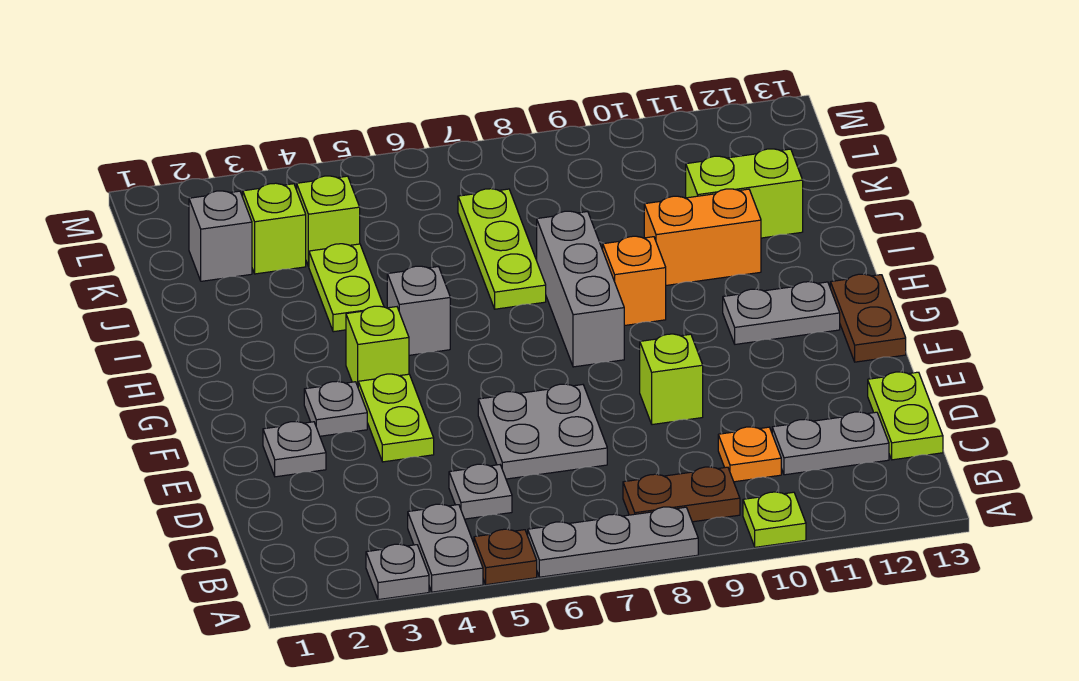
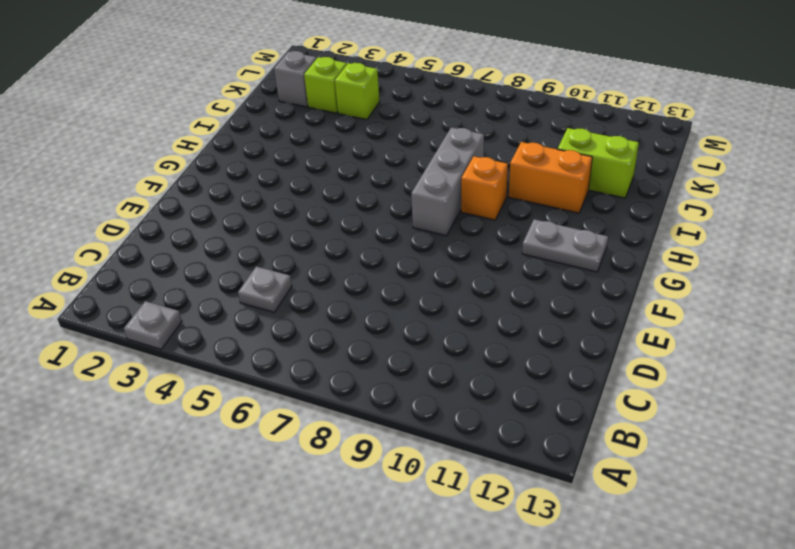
none -> grey 1x2 plate [408,504,483,592]
none -> brown 1x1 plate [474,529,537,585]
none -> grey 1x3 plate [528,507,698,577]

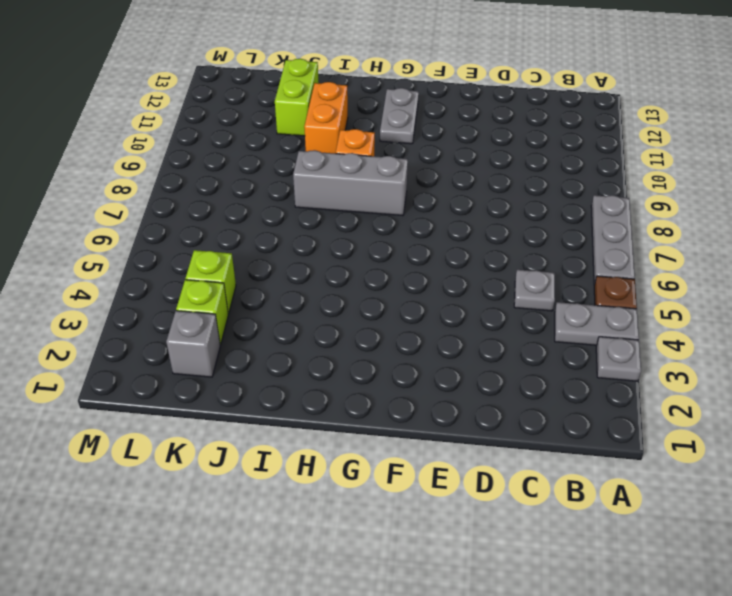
none -> lime 1x1 plate [743,492,806,547]
none -> brown 1x2 plate [623,467,740,522]
none -> orange 1x1 plate [718,427,781,482]

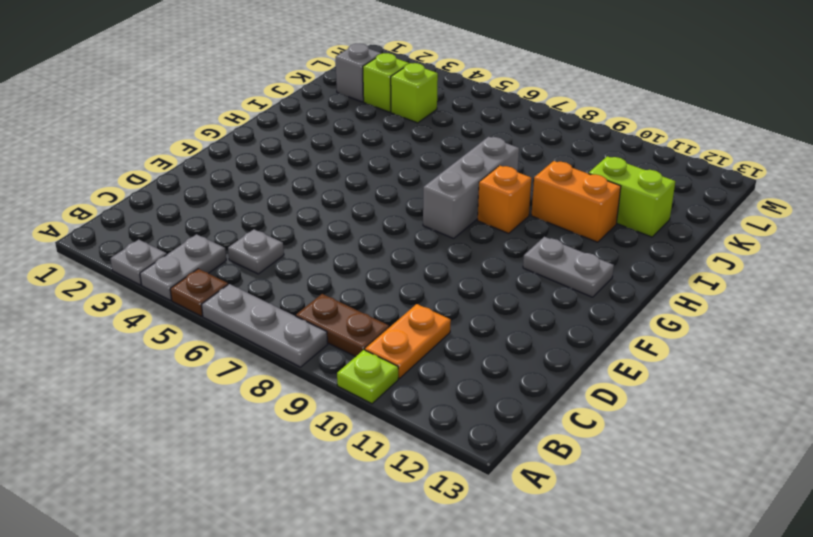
orange 1x2 plate [365,304,451,378] -> orange 1x1 plate [718,427,781,482]
none -> grey 1x2 plate [772,412,889,475]
none -> lime 1x2 plate [868,372,943,460]
none -> grey 2x2 plate [478,384,607,479]

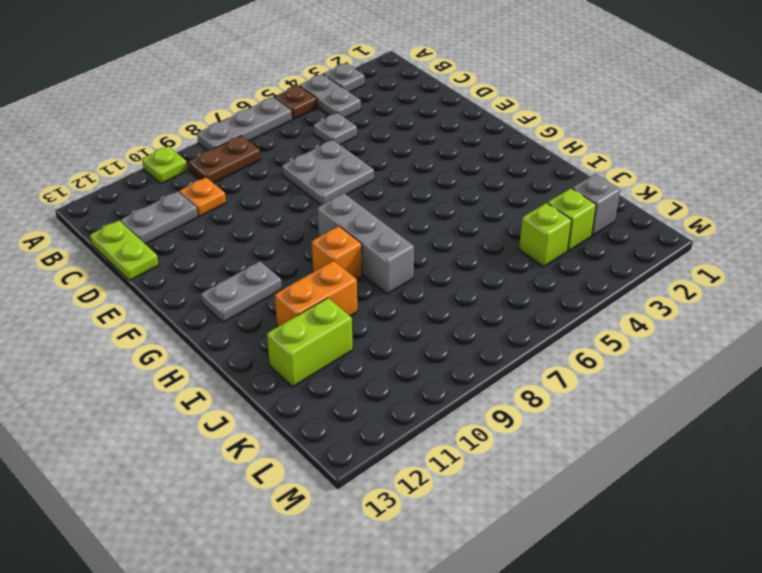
none -> grey 1x1 plate [263,422,326,477]
none -> lime 1x2 plate [358,374,434,462]
none -> lime 1x1 brick [640,334,703,425]

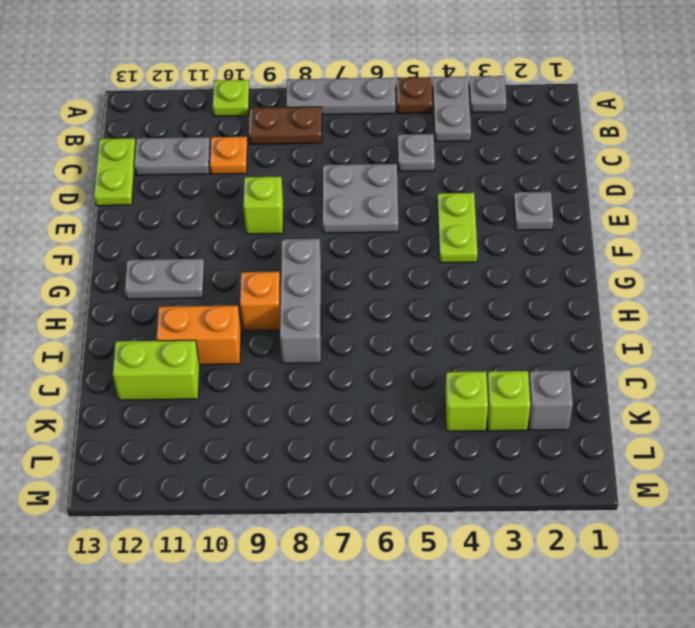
none -> grey 1x1 plate [304,381,367,436]
none -> brown 1x2 plate [830,274,906,362]
none -> lime 1x1 brick [346,306,409,386]

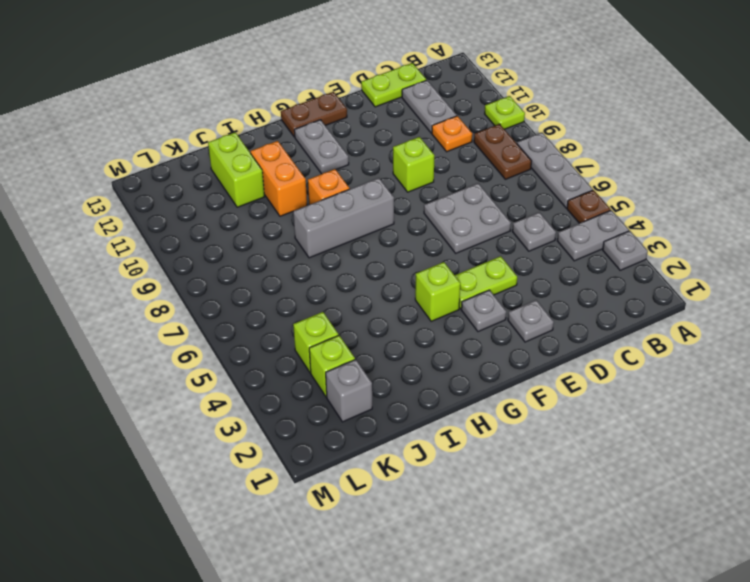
none -> grey 1x1 brick [387,266,450,355]
none -> lime 1x2 plate [309,244,384,332]
none -> lime 1x3 plate [458,189,546,309]

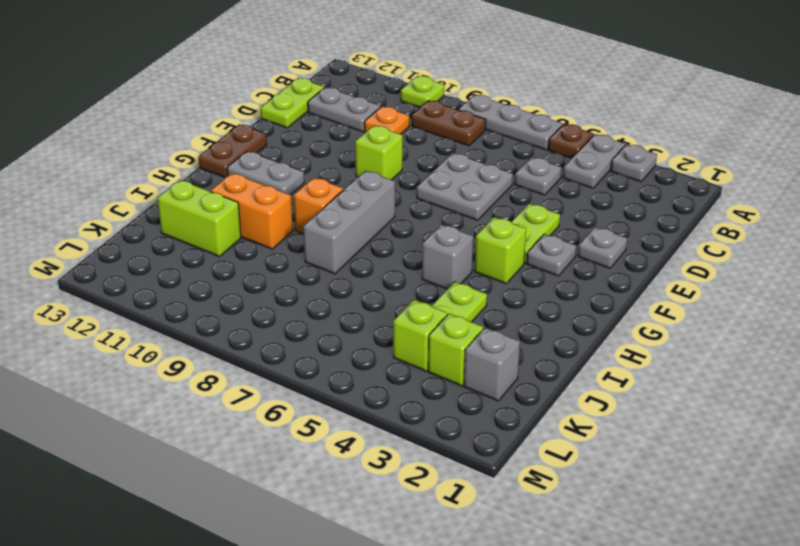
none -> lime 1x3 plate [458,189,546,309]

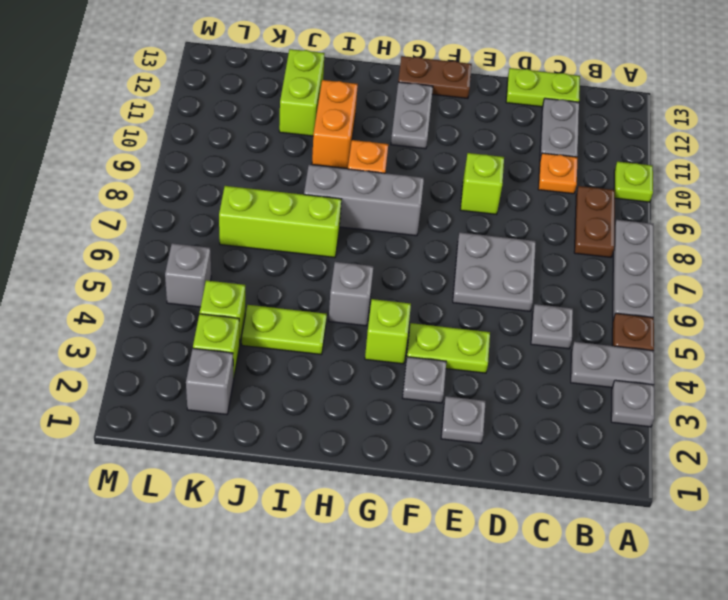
lime 1x3 brick [219,186,341,258] -> lime 1x3 plate [458,189,546,309]
grey 1x1 brick [165,243,211,307] -> none

